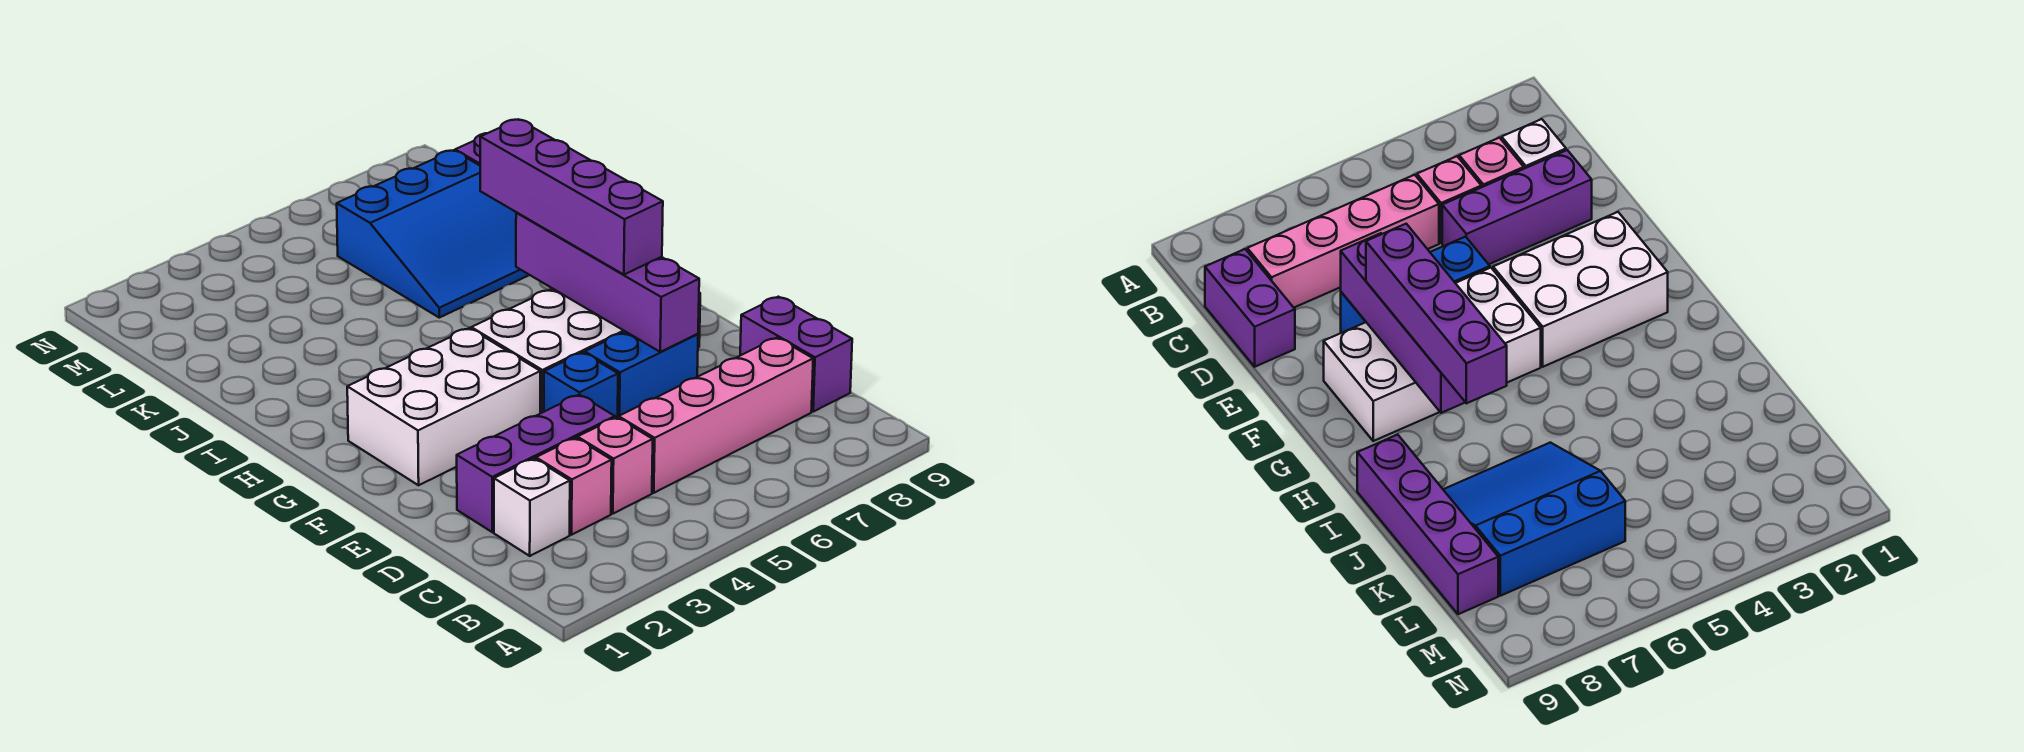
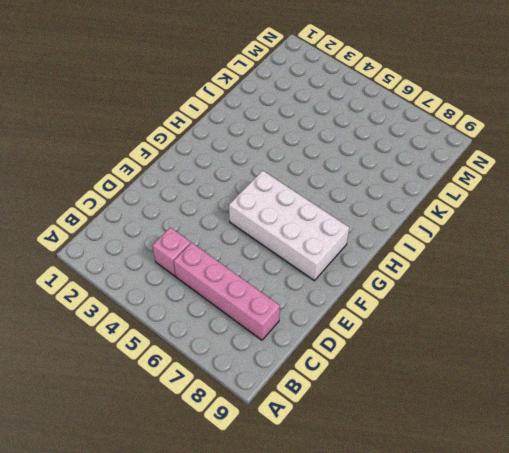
none -> white 1x1 brick [494,459,570,556]
none -> pink 1x1 brick [536,438,612,535]
none -> purple 1x2 brick [740,297,852,412]

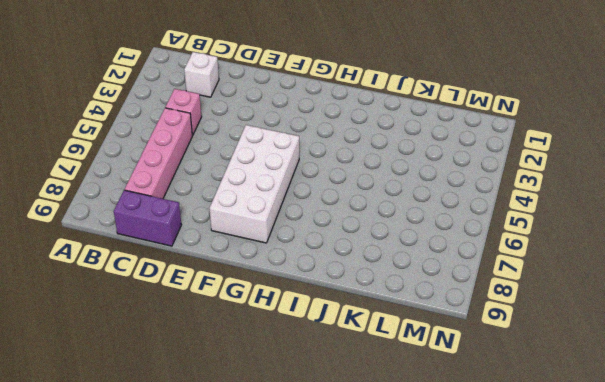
none -> pink 1x1 brick [536,438,612,535]
none -> purple 1x3 brick [457,395,615,532]
none -> blue 1x1 brick [544,352,618,418]

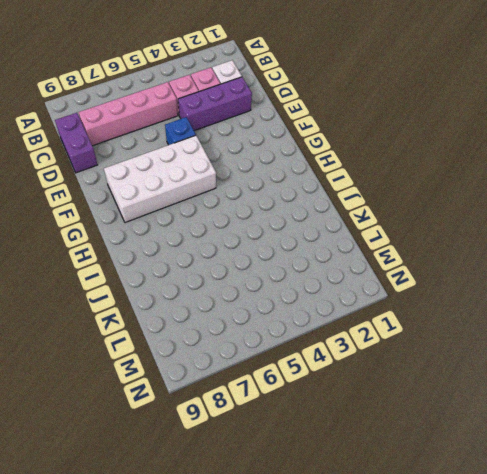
none -> blue 1x2 brick [585,332,698,418]
none -> white 2x3 brick [347,328,540,485]
none -> purple 1x4 brick [1357,435,1498,614]

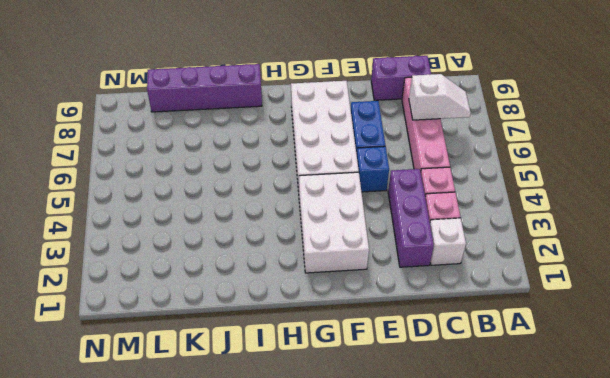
white 1x2 slope [409,74,471,120] -> none
none -> blue 3x3 slope [337,150,529,318]
none -> purple 1x4 brick [516,212,699,352]
none -> purple 1x4 brick [480,119,663,275]

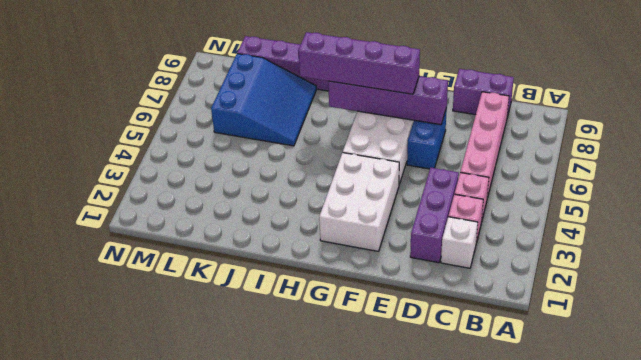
none -> blue 1x1 brick [544,352,618,418]

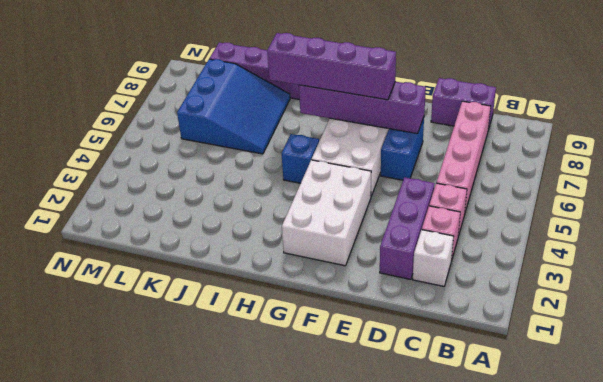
blue 1x1 brick [281,134,319,183] -> blue 1x1 brick moved to [544,352,618,418]

